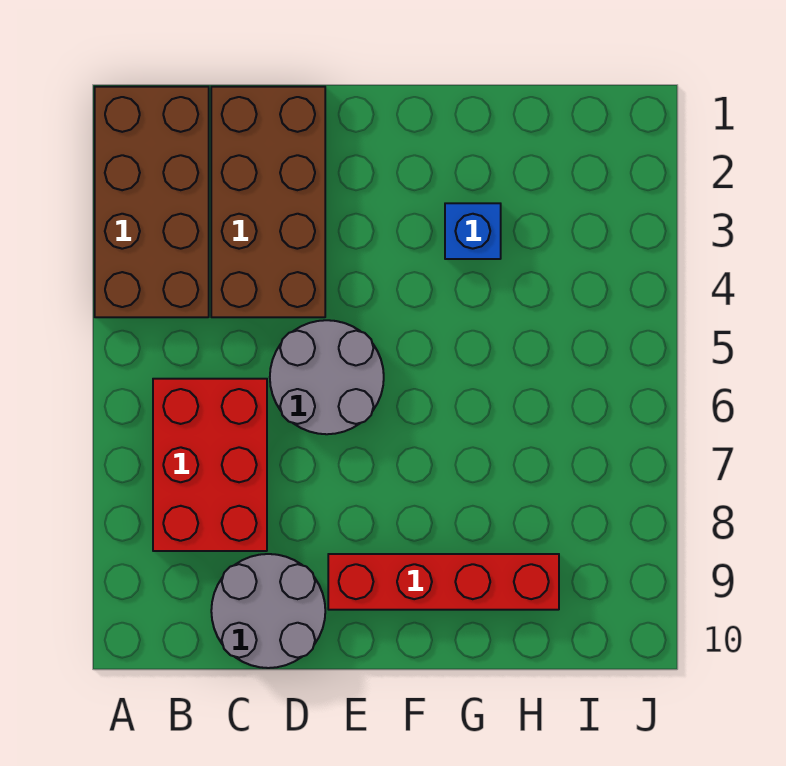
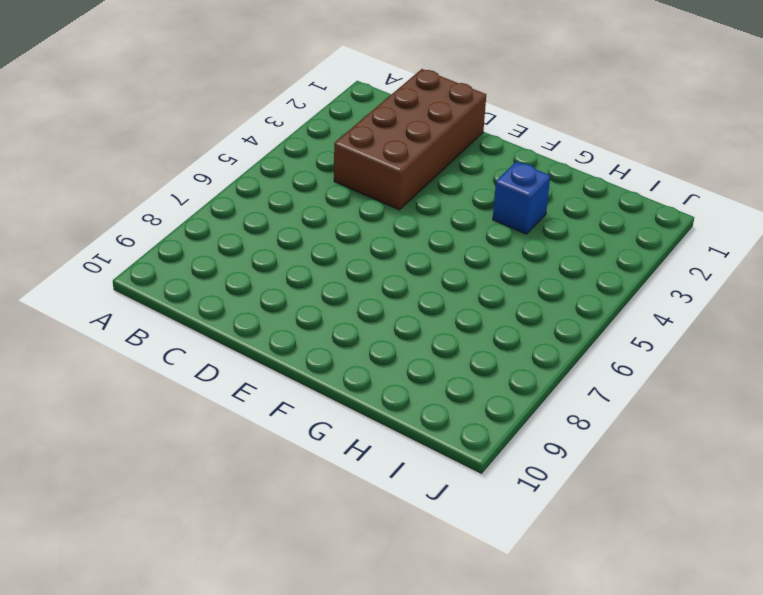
none -> brown 2x4 brick [95,87,209,317]
none -> red 2x3 brick [153,379,267,551]

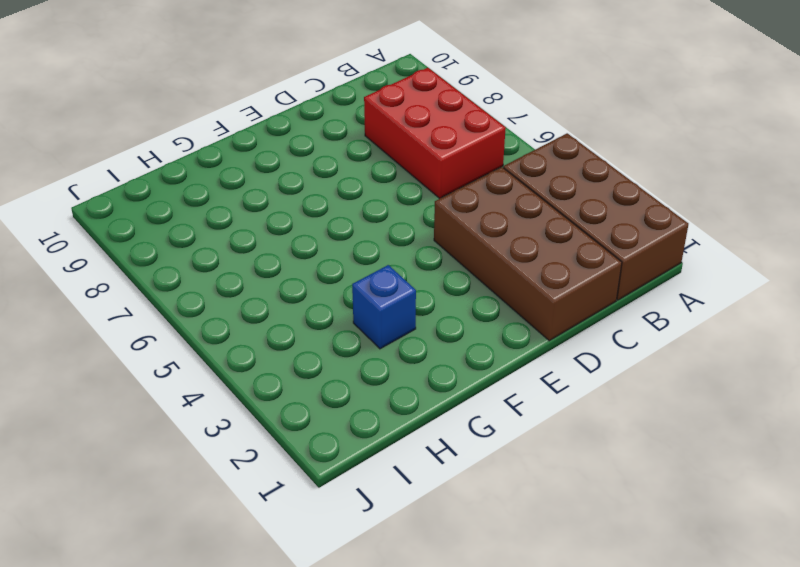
none -> grey 2x2 round brick [211,554,325,668]
none -> grey 2x2 round brick [270,320,384,434]

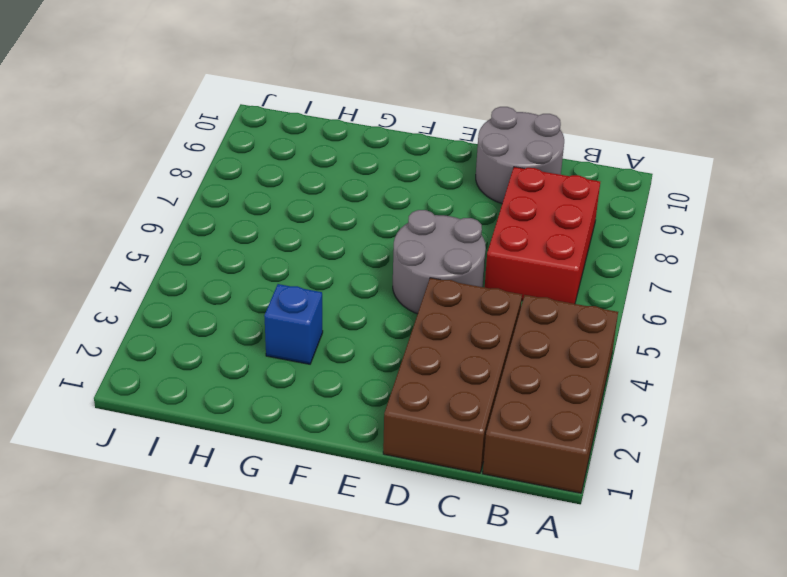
none -> red 1x4 brick [328,554,559,610]

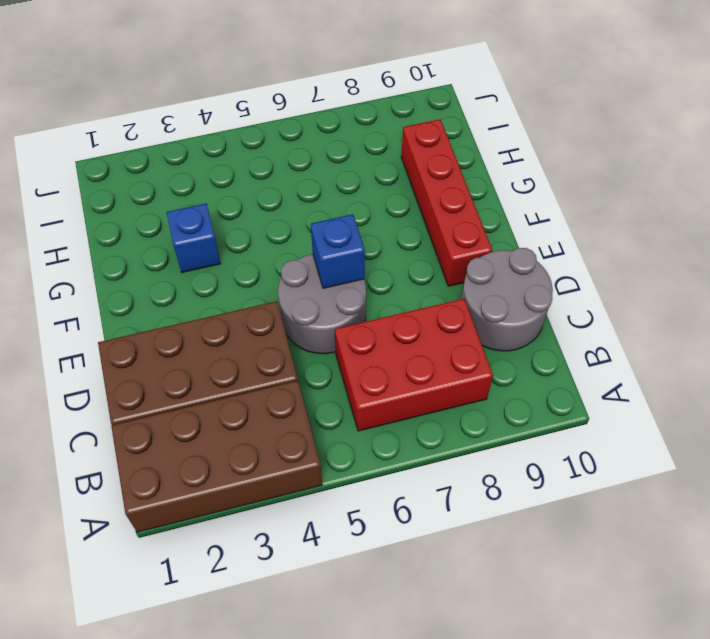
blue 1x1 brick [311,214,365,288] -> none

